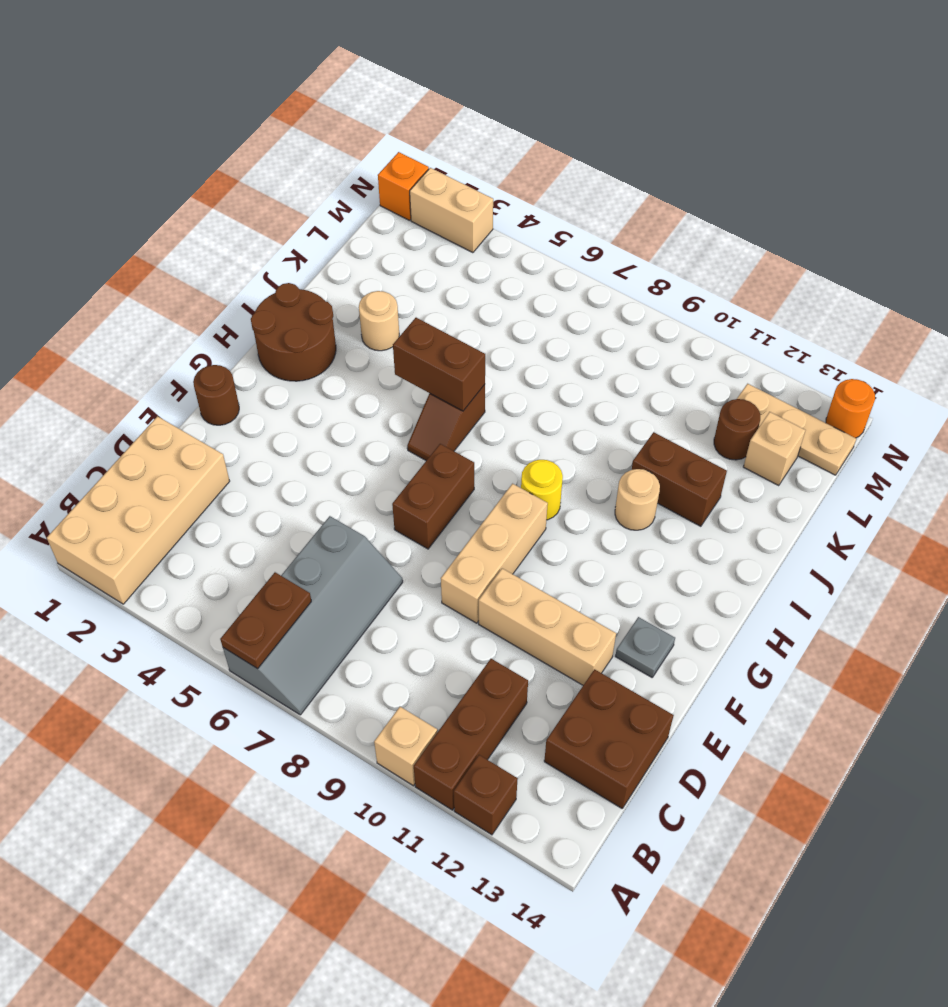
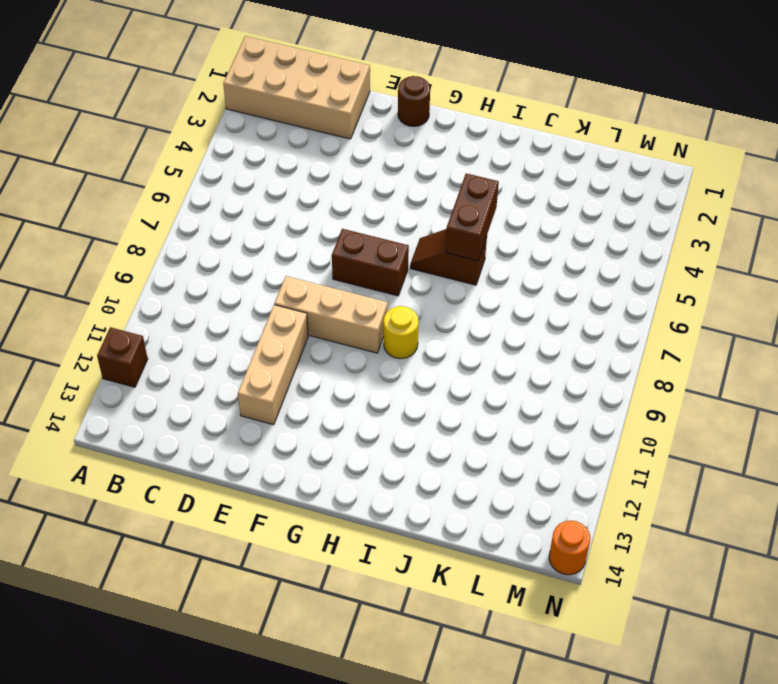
none -> grey 2x4 slope [223,516,403,715]
none -> tan 1x1 brick [374,707,437,786]
none -> brown 1x3 brick [414,659,528,810]

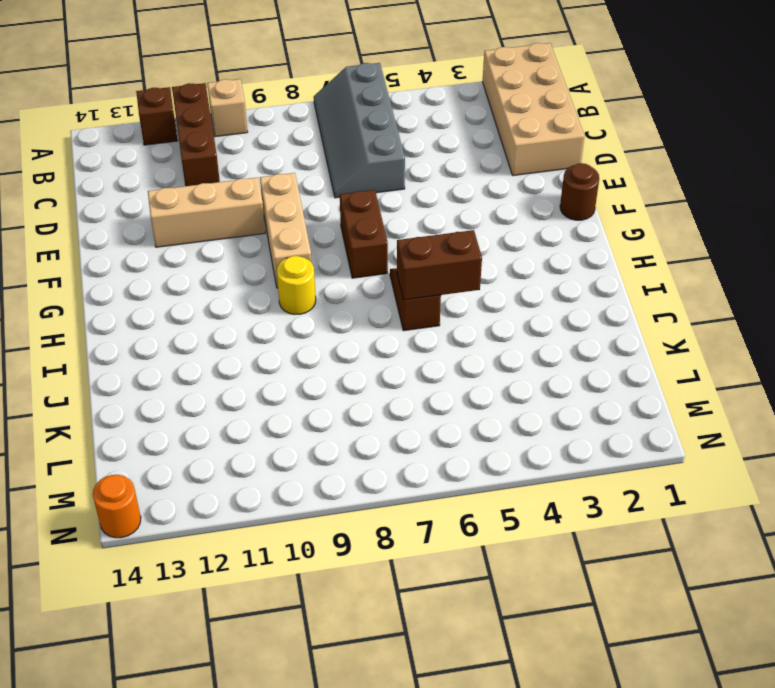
none -> brown 2x2 brick [544,669,674,808]
none -> grey 1x1 plate [615,617,675,677]
none -> brown 2x2 round brick [251,283,336,381]

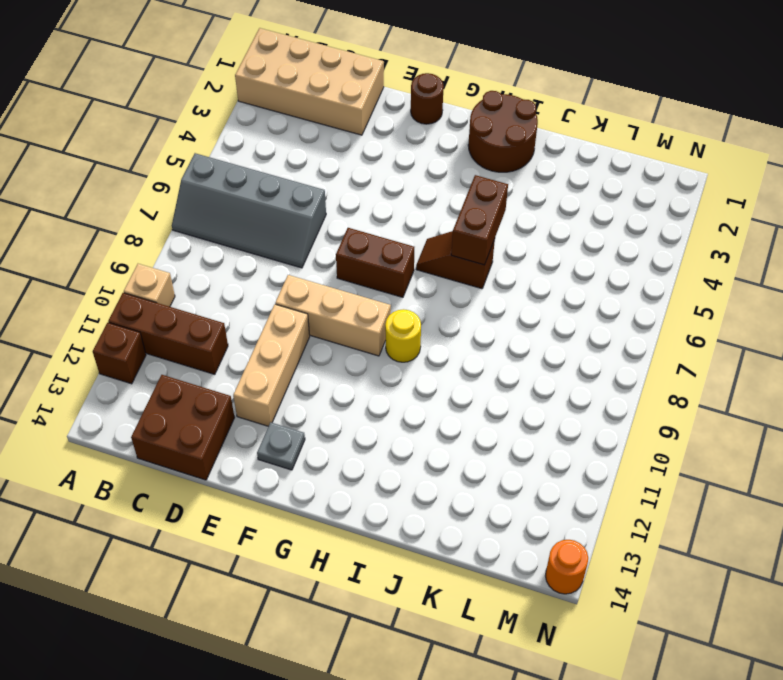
none -> tan 1x1 round brick [615,469,660,530]
none -> tan 1x1 round brick [359,291,399,351]
none -> brown 1x2 brick [632,432,727,526]

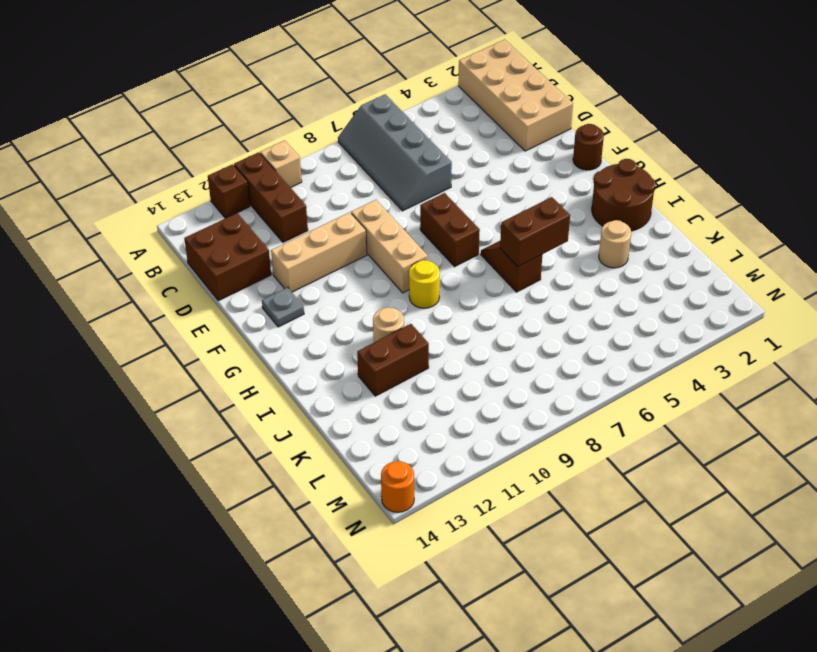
none -> brown 1x1 round brick [714,399,760,460]
none -> tan 1x1 brick [744,412,805,486]
none -> tan 1x3 plate [737,384,856,475]

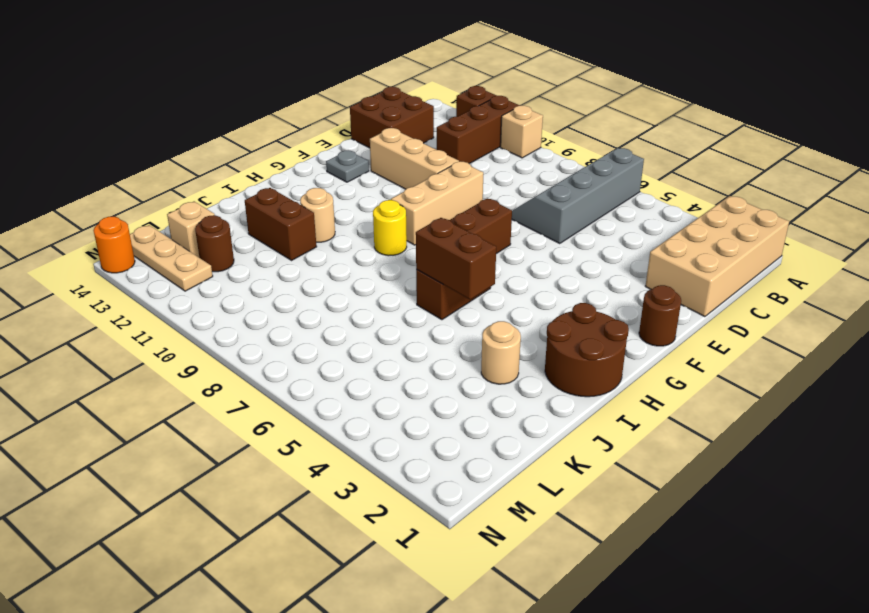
none -> orange 1x1 brick [378,152,429,220]
none -> tan 1x2 brick [410,168,493,253]
none -> brown 1x2 plate [220,572,311,669]

